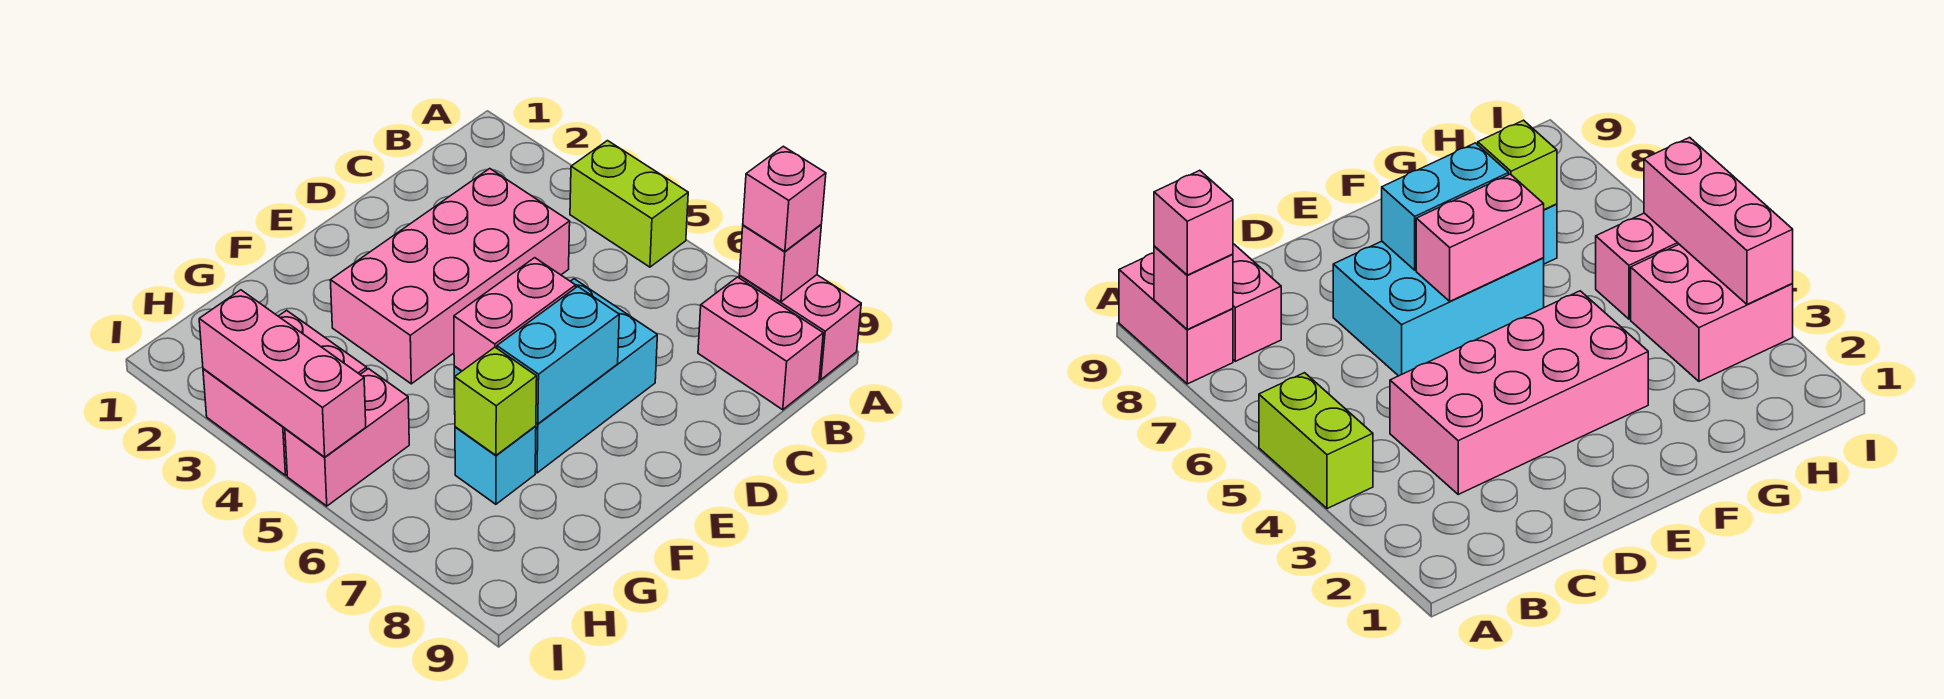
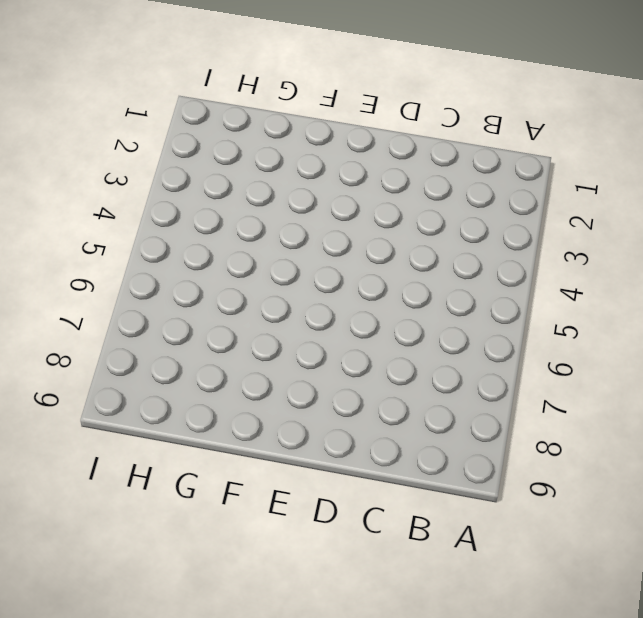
none -> lime 1x2 brick [570,141,688,267]
none -> pink 1x2 brick [739,275,861,380]
none -> pink 1x2 brick [698,277,823,410]

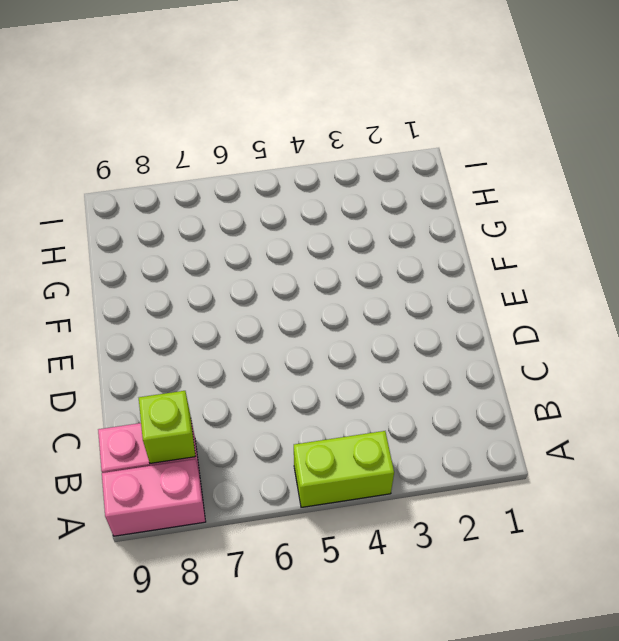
lime 1x1 brick [139,391,196,463] -> lime 1x1 brick moved to [455,347,537,455]
none -> pink 2x4 brick [330,169,570,384]
none -> cyan 2x3 brick [454,279,657,473]
none -> cyan 1x1 brick [455,426,536,504]

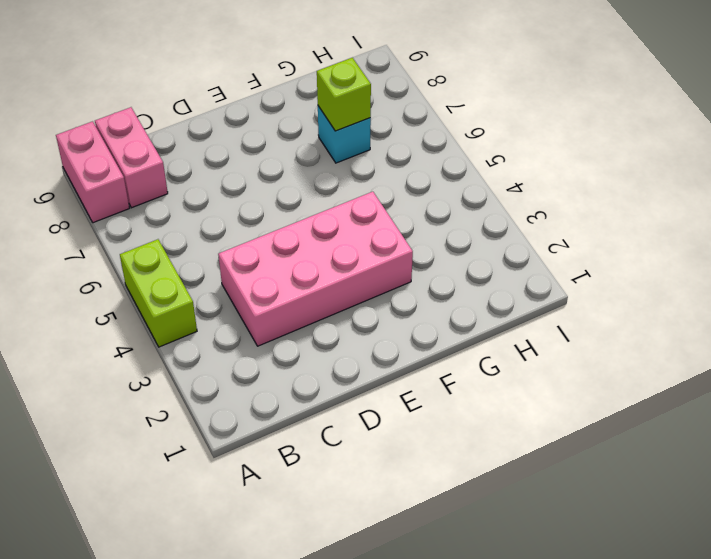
none -> cyan 2x3 brick [454,279,657,473]
none -> pink 2x2 brick [203,310,367,475]
none -> pink 1x2 brick [285,369,409,506]

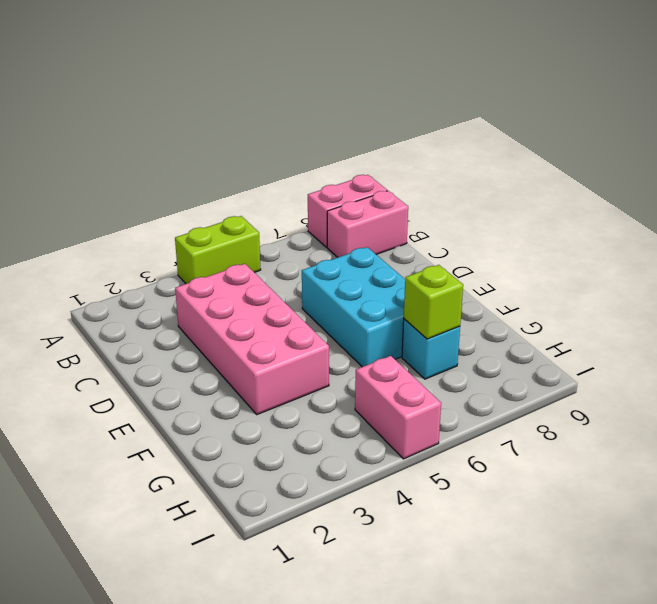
none -> pink 2x2 brick [203,310,367,475]
none -> pink 1x1 brick [739,225,821,302]
none -> pink 1x2 brick [454,258,576,371]

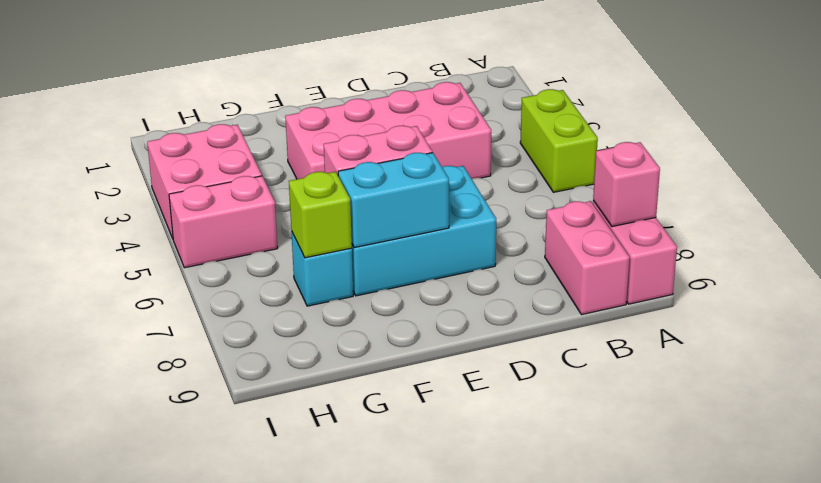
none -> pink 1x3 brick [199,290,366,457]
none -> pink 1x1 brick [743,146,826,252]

